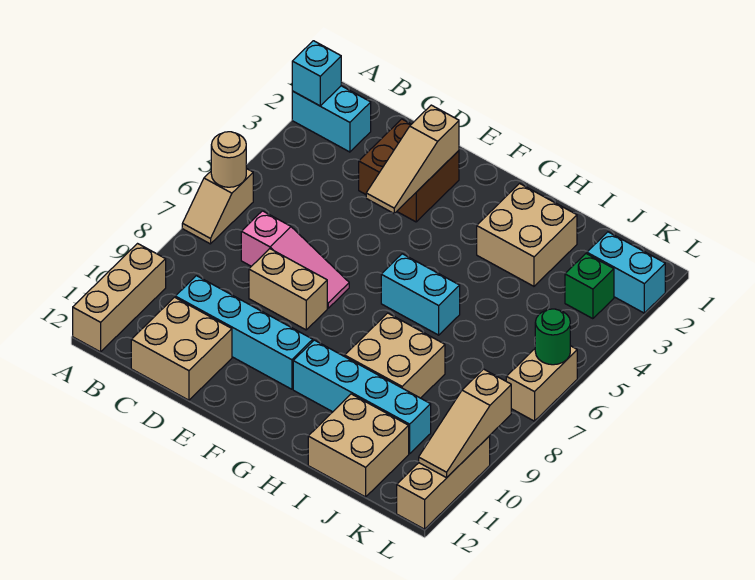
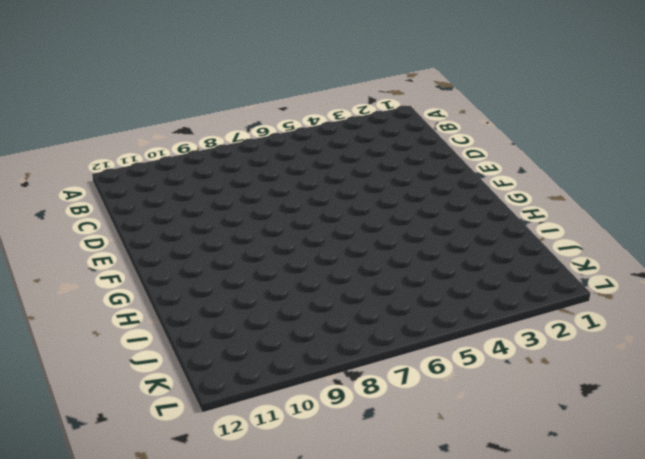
none -> cyan 1x2 brick [292,86,371,152]
none -> tan 1x2 slope [182,168,253,244]
none -> tan 1x3 brick [73,244,166,352]

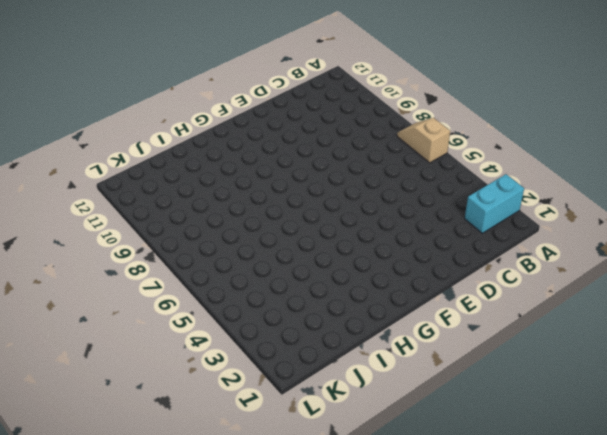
none -> tan 1x3 brick [73,244,166,352]
none -> pink 1x3 slope [241,211,349,308]
none -> cyan 1x4 brick [175,276,313,389]

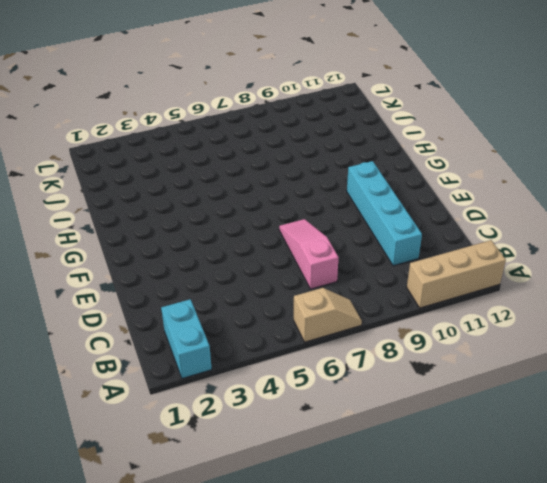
none -> tan 2x2 brick [131,297,232,400]
none -> brown 2x2 brick [359,119,459,222]
none -> tan 1x2 brick [249,249,327,330]

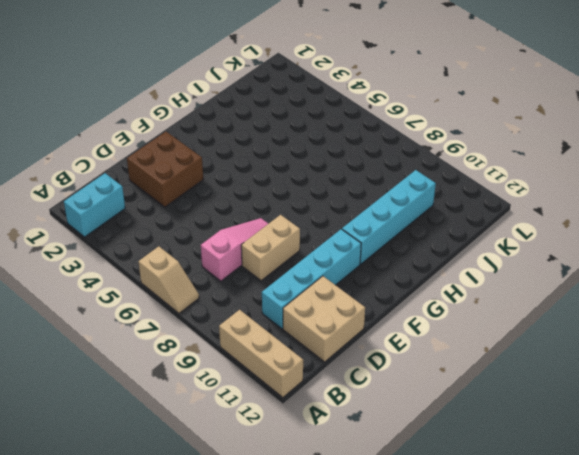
none -> cyan 1x2 brick [381,254,460,335]
none -> tan 2x2 brick [477,184,577,286]
none -> tan 2x2 brick [345,313,445,398]

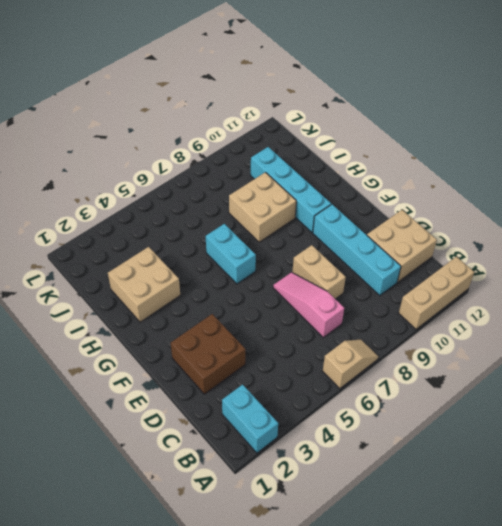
none -> tan 2x2 brick [308,394,409,497]
none -> cyan 1x2 brick [587,232,665,313]
none -> green 1x1 brick [565,254,614,319]

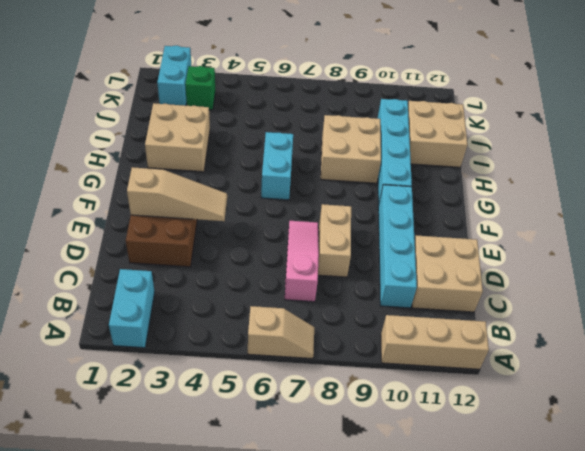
none -> tan 1x2 brick [506,346,577,421]
none -> tan 1x3 brick [397,436,490,529]
none -> cyan 1x1 brick [292,41,341,106]

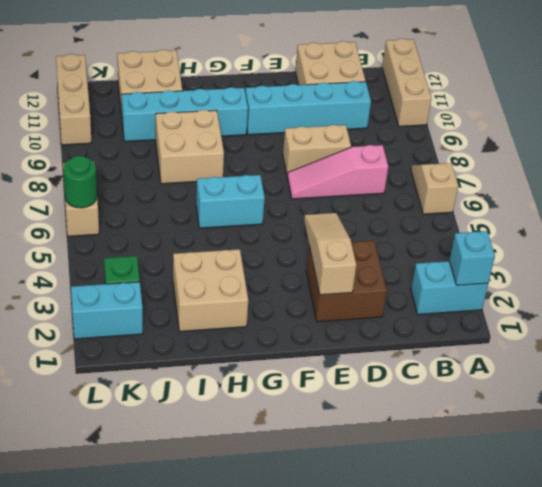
none -> tan 1x1 round brick [211,132,246,187]
none -> tan 1x3 slope [419,369,511,478]

